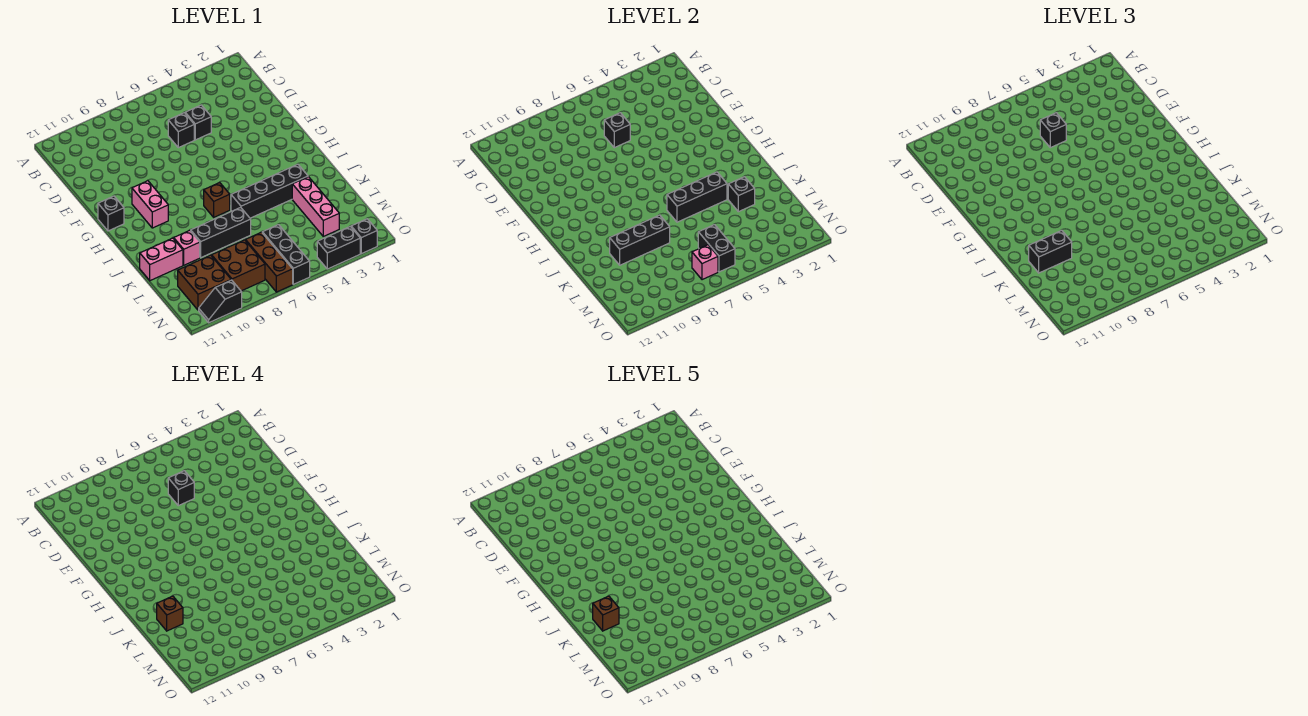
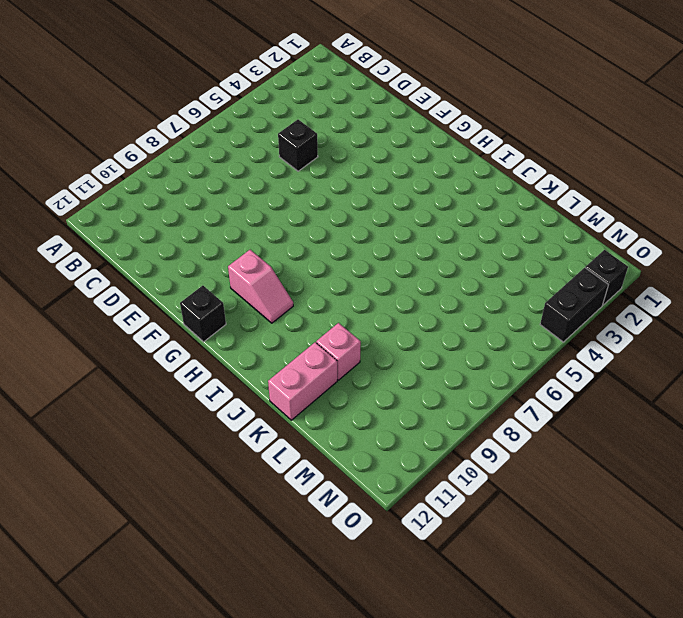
pink 1x2 slope [228,250,293,323] -> pink 1x2 brick [132,181,168,228]
none -> black 1x1 brick [168,113,194,148]
none -> brown 1x1 brick [204,183,230,217]
none -> black 1x4 brick [231,164,308,218]

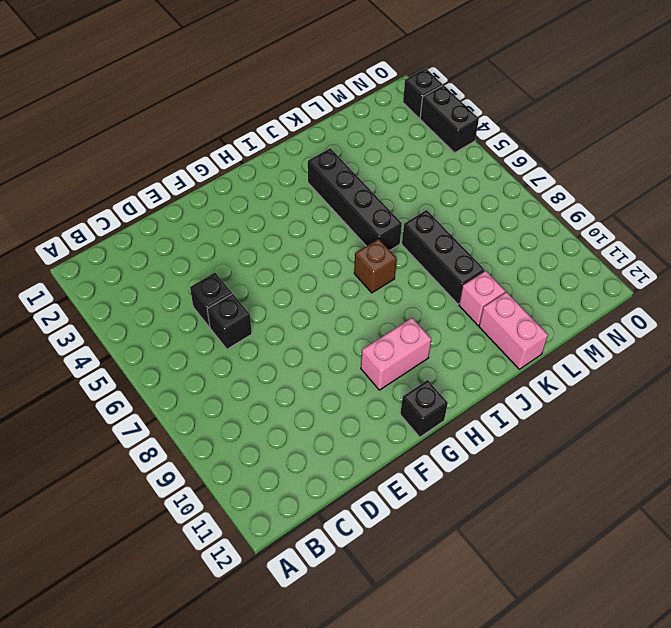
none -> pink 1x3 brick [292,177,339,236]
none -> black 1x3 brick [262,225,310,284]
none -> brown 1x3 brick [246,232,293,292]

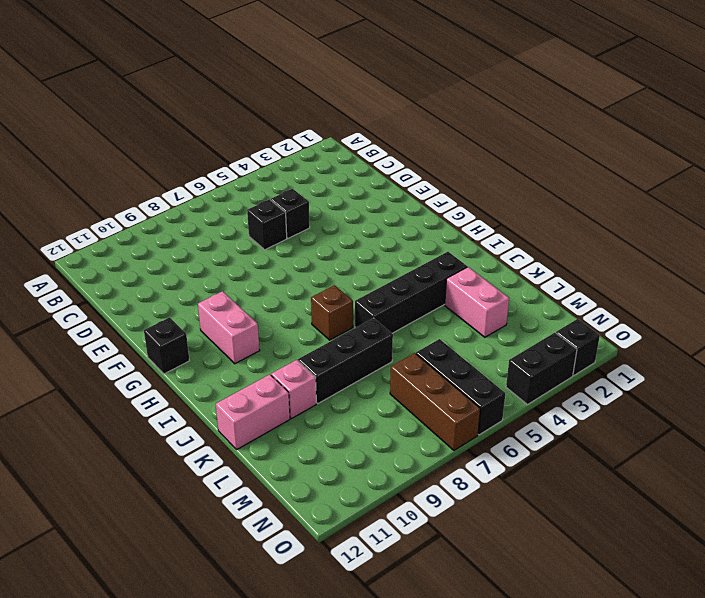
pink 1x2 brick [445,267,509,337] -> pink 1x3 brick [292,177,339,236]
none -> brown 2x2 brick [212,240,265,291]
none -> brown 2x2 brick [178,255,231,310]
none -> black 1x2 slope [199,280,242,323]

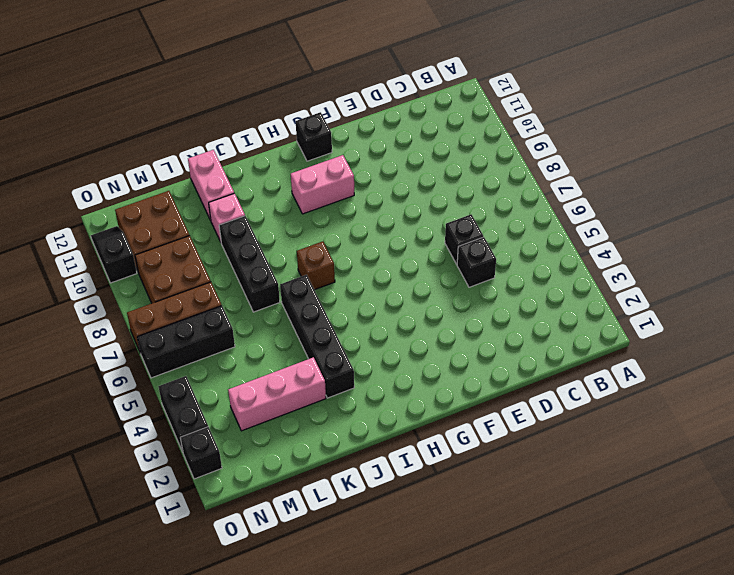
none -> black 1x1 brick [604,113,630,148]
none -> black 1x3 brick [667,172,727,222]
none -> black 1x1 brick [728,177,755,212]

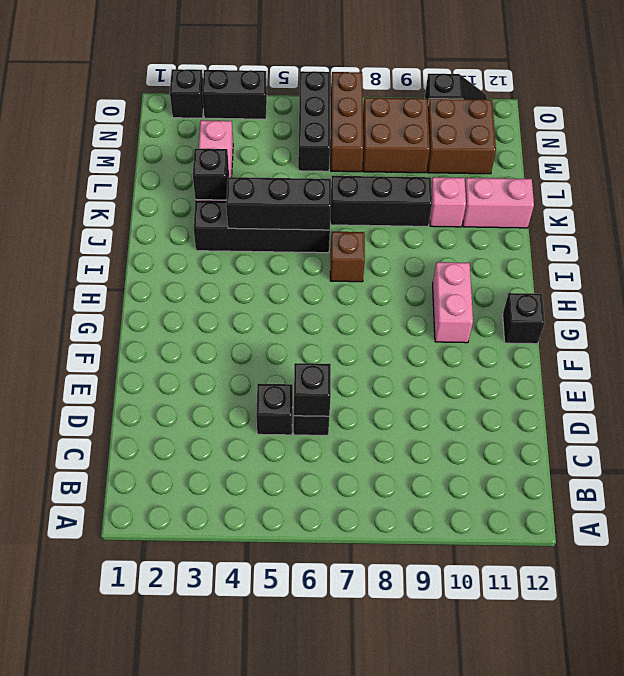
none -> black 1x3 brick [610,215,670,265]
none -> black 1x2 brick [698,225,735,272]
none -> pink 1x1 brick [692,245,718,280]

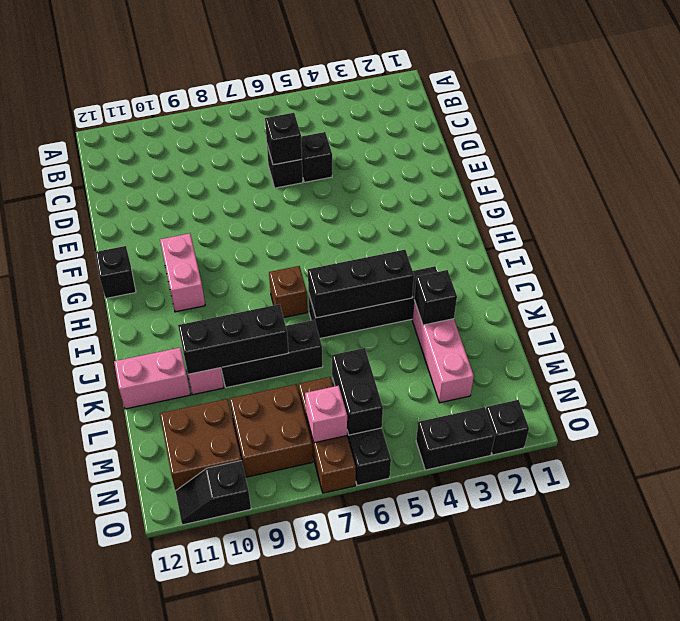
none -> black 1x1 brick [1040,113,1066,148]
none -> black 1x2 brick [1029,230,1072,273]
none -> black 1x1 brick [168,471,194,506]

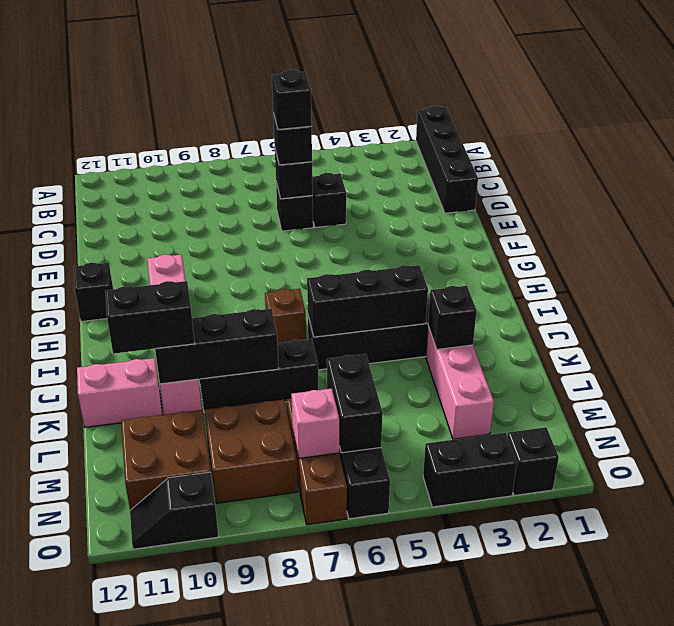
black 1x4 brick [416,106,478,213] -> none
none -> brown 1x1 brick [157,596,183,631]
none -> brown 1x1 brick [593,596,619,631]

